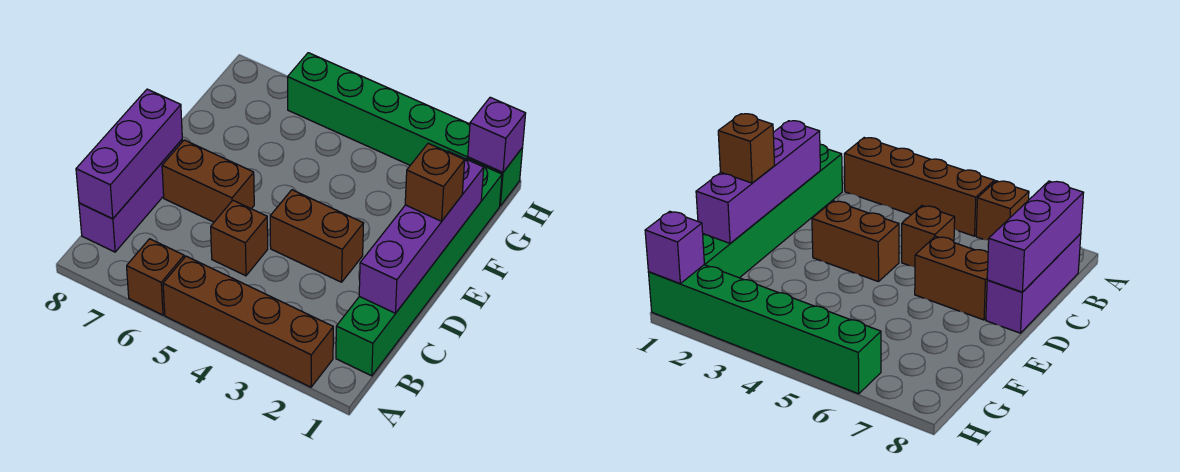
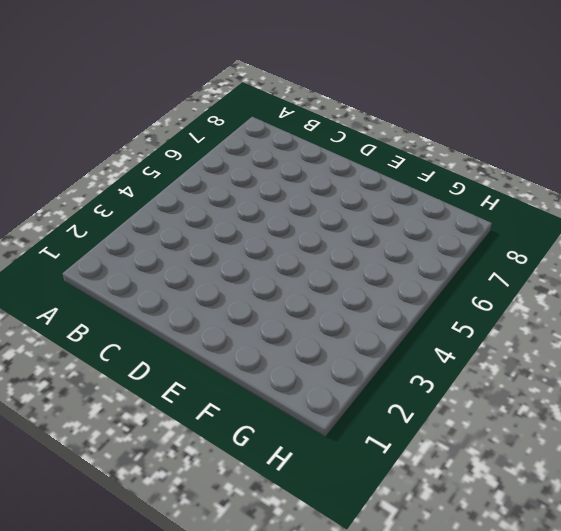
none -> brown 1x4 brick [163,256,333,387]
none -> brown 1x1 brick [127,239,184,315]
none -> green 1x6 brick [336,159,502,376]

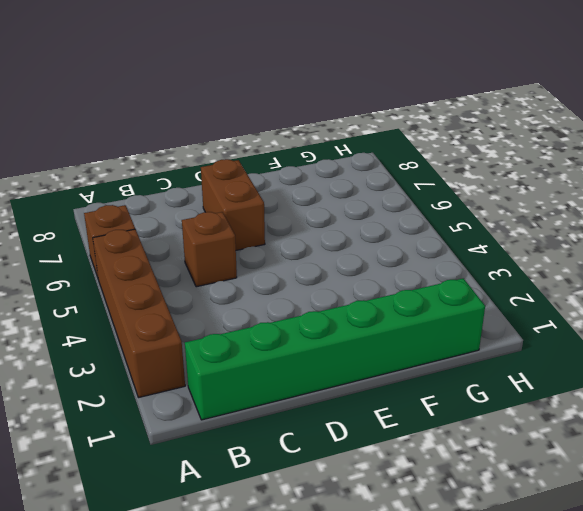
none -> purple 1x3 brick [79,140,183,252]
none -> brown 1x2 brick [270,190,364,282]
none -> green 1x6 brick [288,53,523,206]

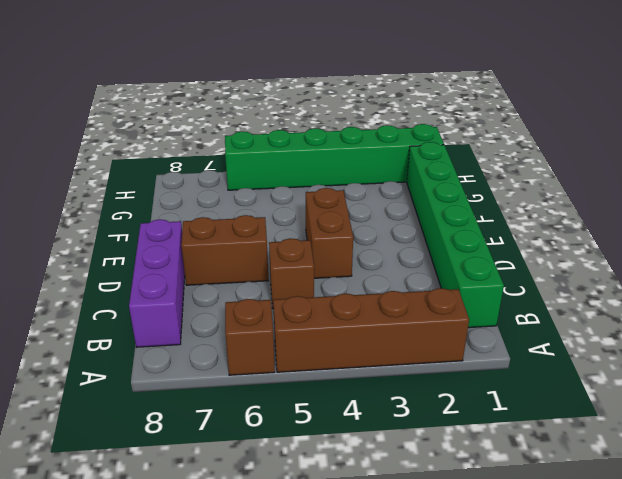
brown 1x2 brick [306,188,353,278] -> brown 1x2 brick turned to [270,190,364,282]
none -> purple 1x3 brick [76,89,182,219]
none -> purple 1x4 brick [359,151,484,313]
none -> purple 1x1 brick [468,97,526,172]

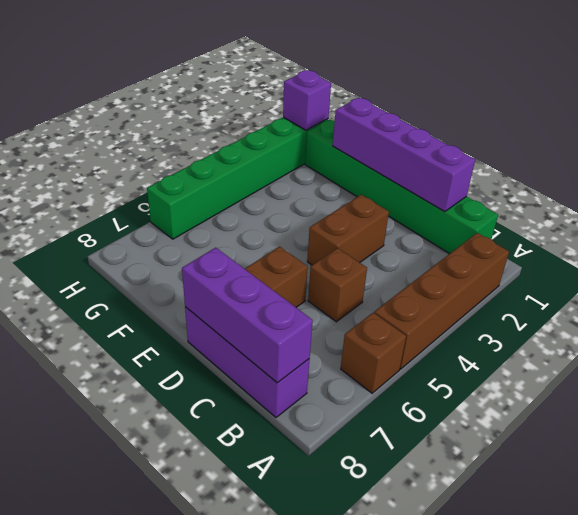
none -> brown 1x1 brick [405,144,465,221]

